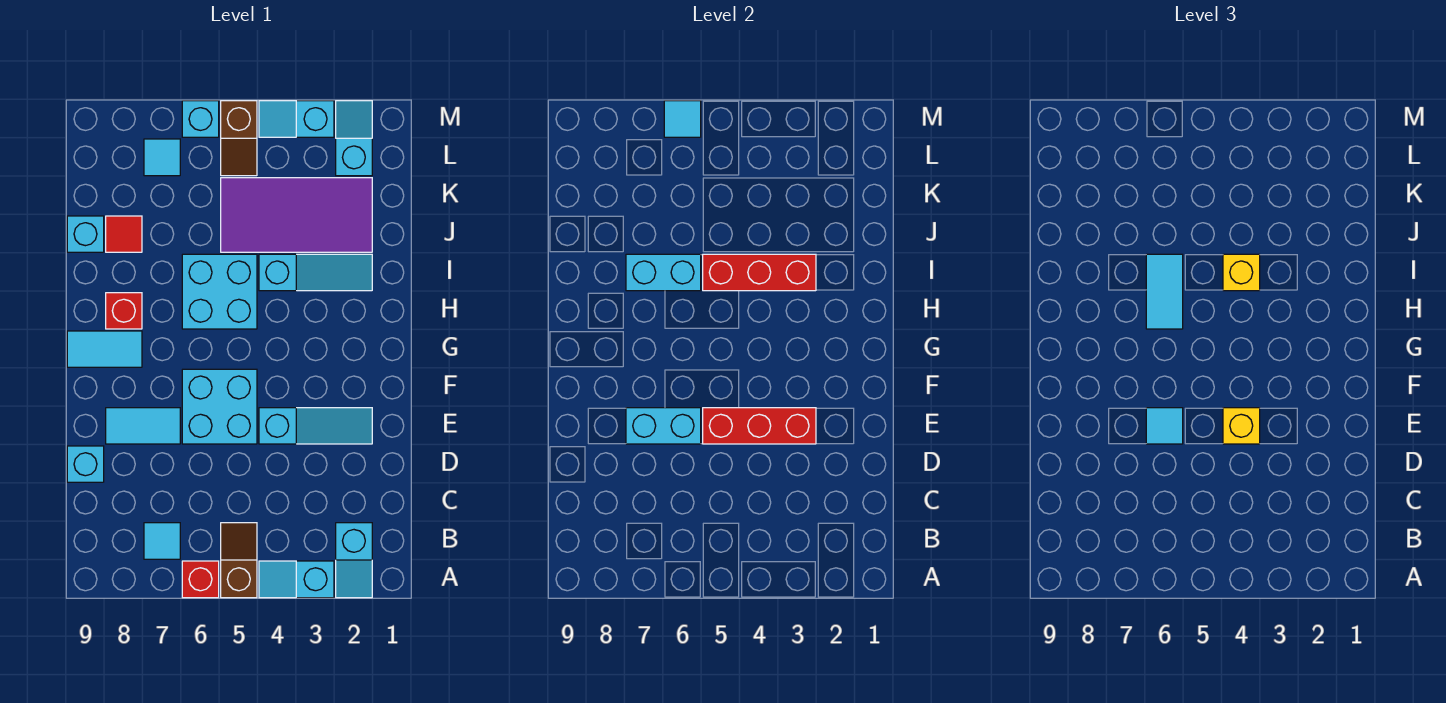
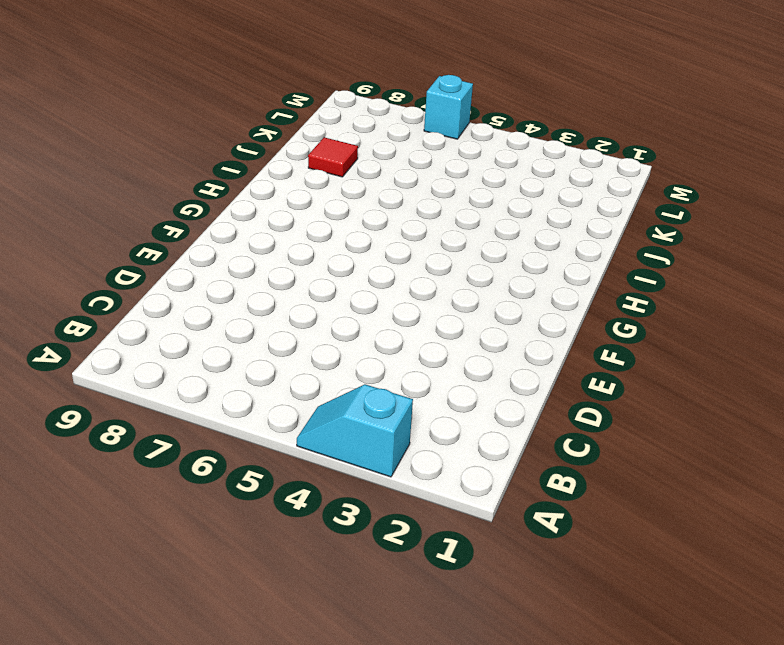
none -> cyan 1x2 slope [336,523,372,598]
none -> brown 1x2 slope [221,523,257,598]
none -> red 1x1 brick [182,561,219,598]
none -> cyan 1x1 tile [144,523,180,559]

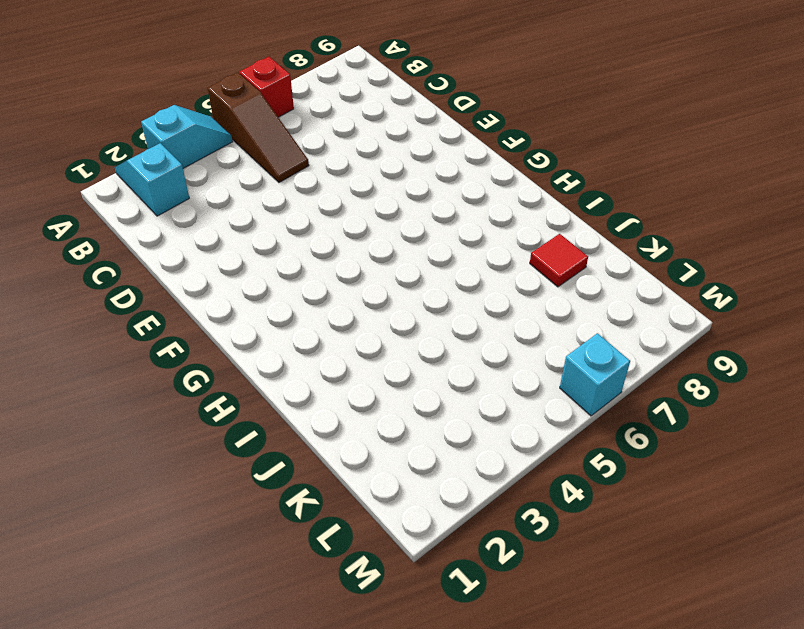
brown 1x3 slope [208,72,309,182] -> brown 1x2 slope [221,523,257,598]
none -> cyan 1x1 tile [144,523,180,559]
none -> cyan 1x1 brick [67,446,104,482]
none -> cyan 1x3 slope [259,408,372,444]
none -> cyan 2x2 brick [182,369,257,444]

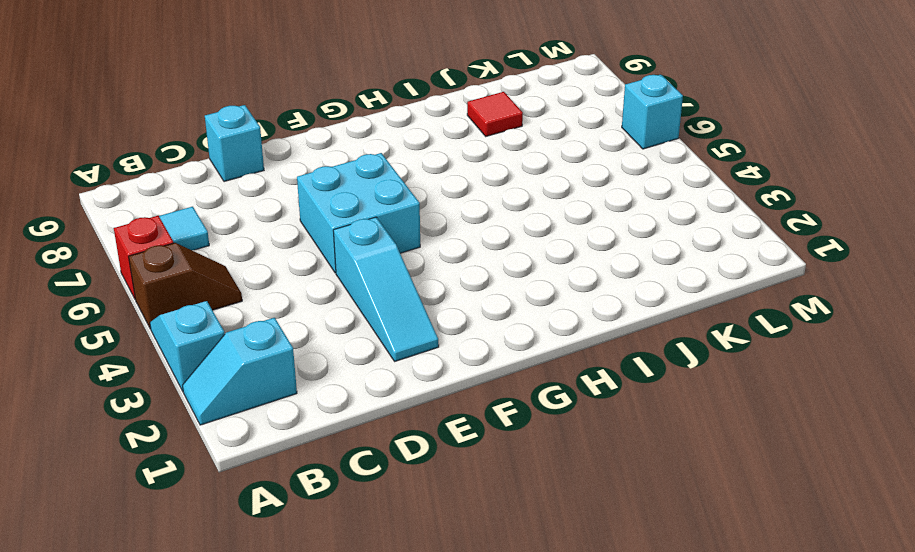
none -> cyan 1x2 tile [106,408,180,444]
none -> cyan 1x2 tile [67,331,142,367]
none -> cyan 2x2 brick [182,254,257,329]
none -> red 1x1 brick [106,293,142,329]

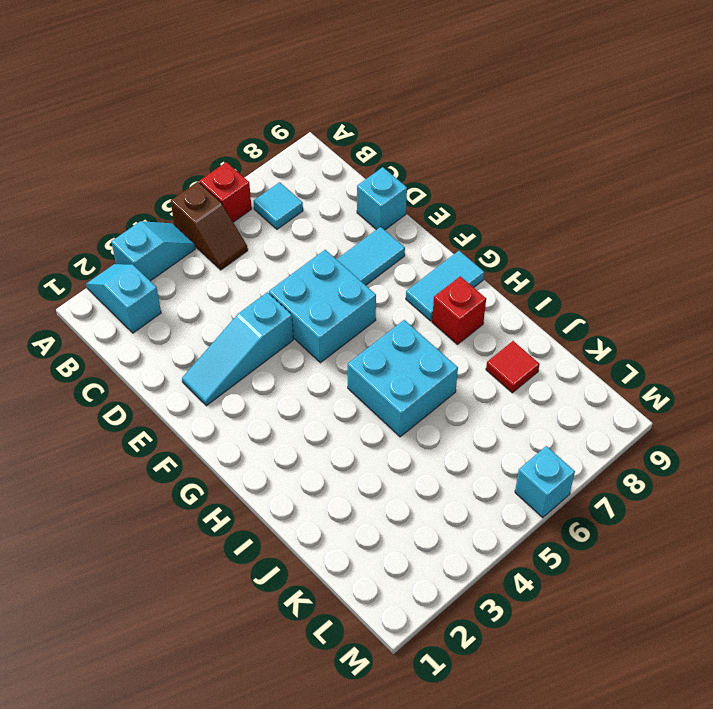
none -> cyan 1x3 slope [259,254,372,291]
none -> purple 2x4 tile [221,178,372,252]
none -> cyan 1x1 brick [67,216,104,252]
none -> cyan 1x2 slope [336,101,372,176]

